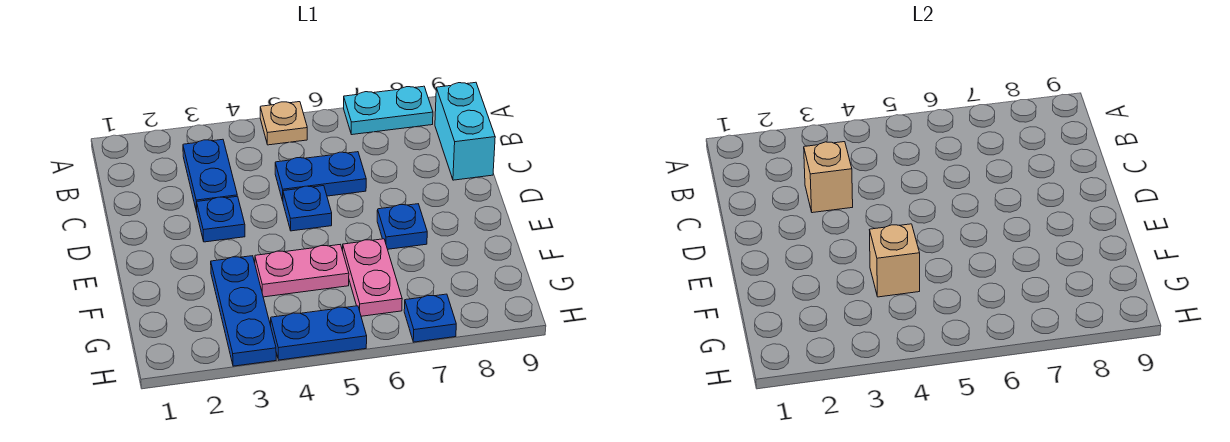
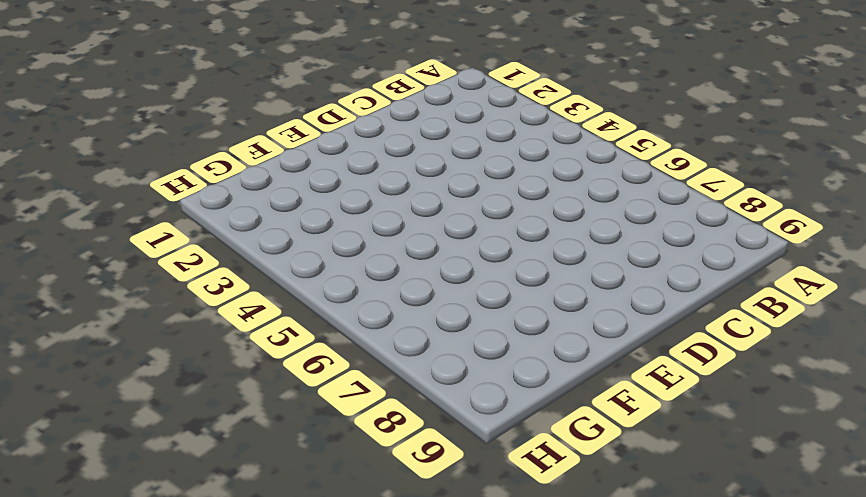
none -> tan 1x1 plate [260,102,307,145]
none -> cyan 1x2 plate [344,86,433,135]
none -> blue 1x2 plate [183,139,237,212]

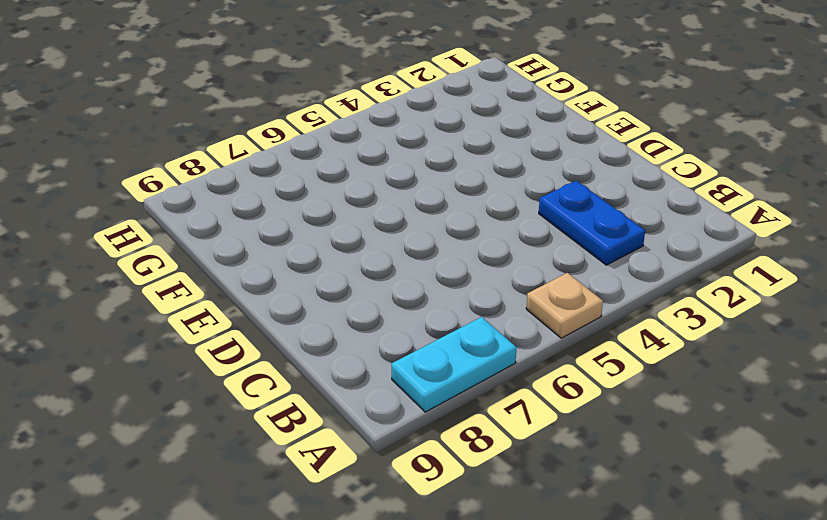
none -> cyan 1x2 brick [435,82,495,180]
none -> blue 1x2 plate [275,152,366,201]
none -> blue 1x1 plate [197,196,245,242]

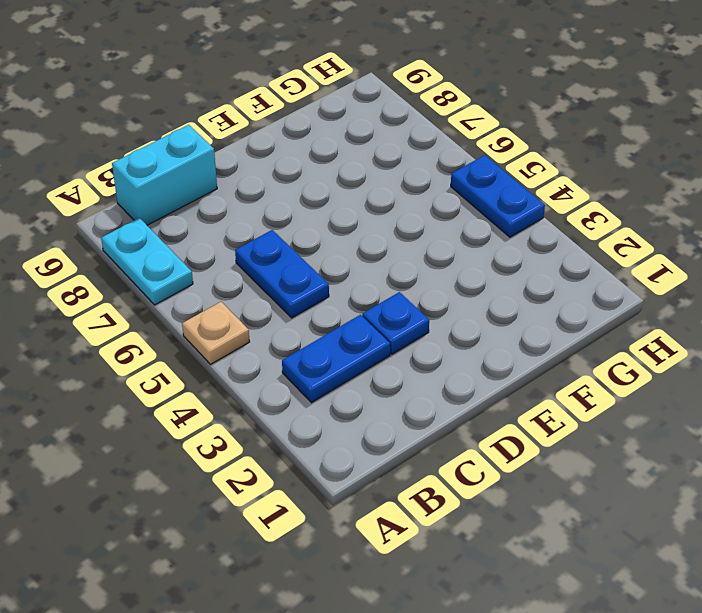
none -> blue 1x1 plate [283,186,332,231]
none -> blue 1x1 plate [377,204,427,249]
none -> blue 1x3 plate [211,256,276,366]

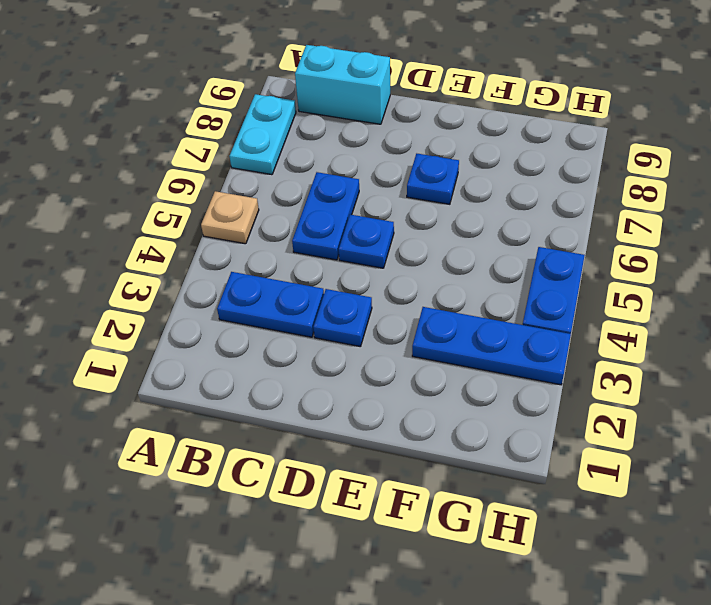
none -> pink 1x2 plate [255,245,349,297]
none -> pink 1x2 plate [343,239,402,316]
none -> blue 1x1 plate [404,294,456,342]

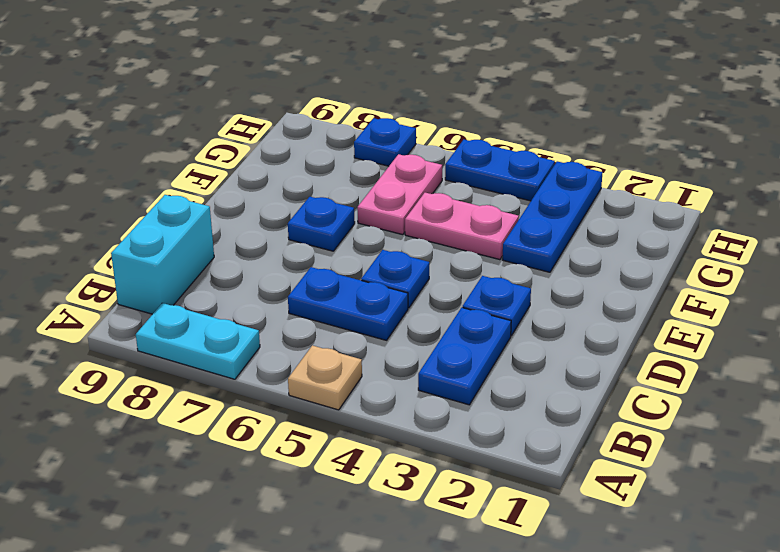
none -> tan 1x1 brick [804,142,853,213]
none -> tan 1x1 brick [870,224,920,297]

